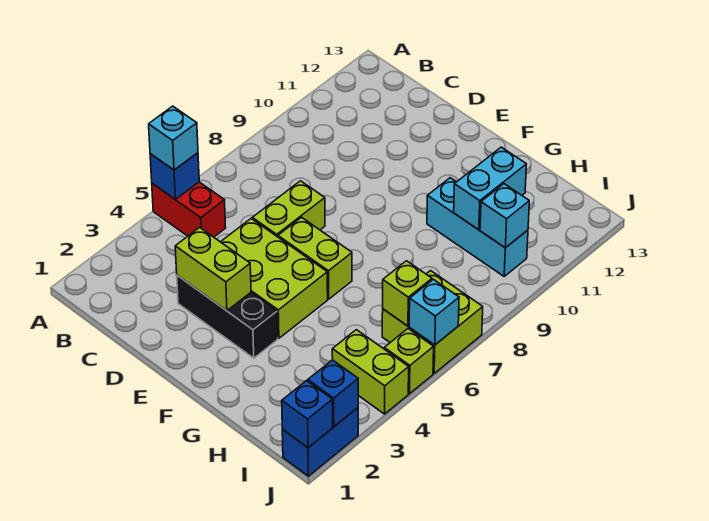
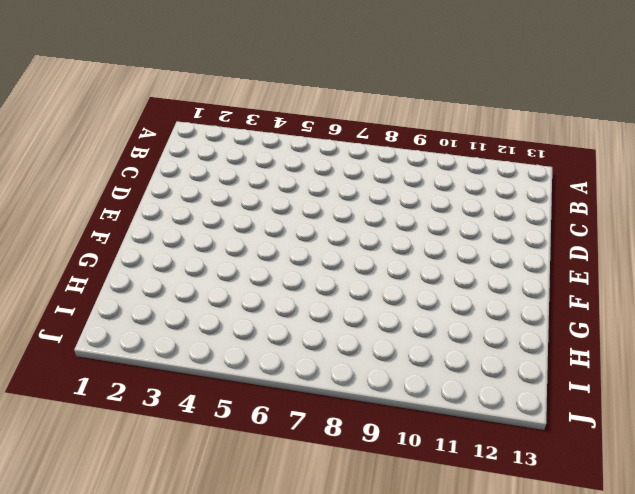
none -> red 1x2 brick [152,182,226,237]
none -> black 1x3 brick [177,275,278,358]
none -> lime 2x3 brick [221,219,328,338]

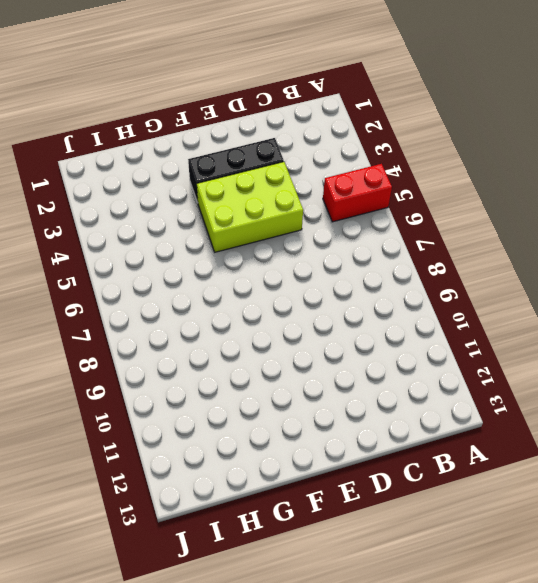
none -> lime 1x2 brick [252,181,325,237]
none -> lime 1x2 brick [278,217,352,299]
none -> cyan 1x3 brick [427,178,528,276]

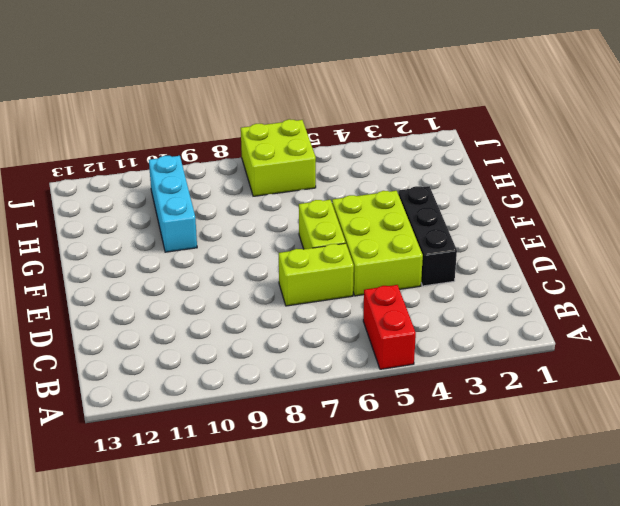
none -> lime 1x2 brick [332,330,409,414]
none -> blue 1x2 brick [282,408,358,476]
none -> lime 1x1 brick [384,329,434,394]

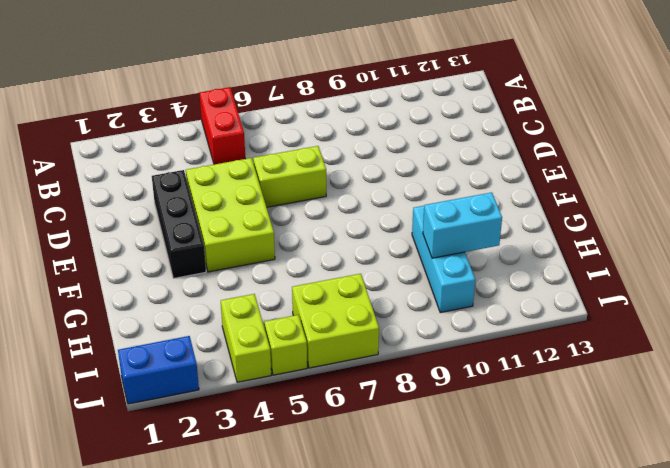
none -> lime 1x2 brick [278,217,352,299]
none -> blue 1x1 brick [150,153,199,199]
none -> lime 1x2 brick [175,227,251,311]

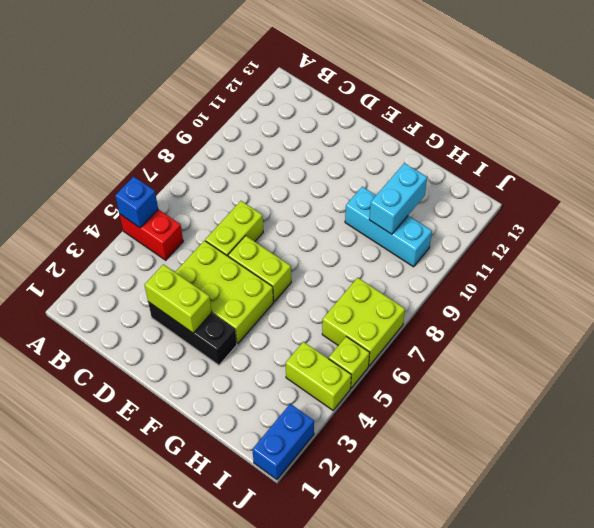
none -> lime 1x1 brick [383,261,432,326]
none -> cyan 1x1 brick [480,184,529,248]
none -> blue 1x1 brick [282,381,333,448]

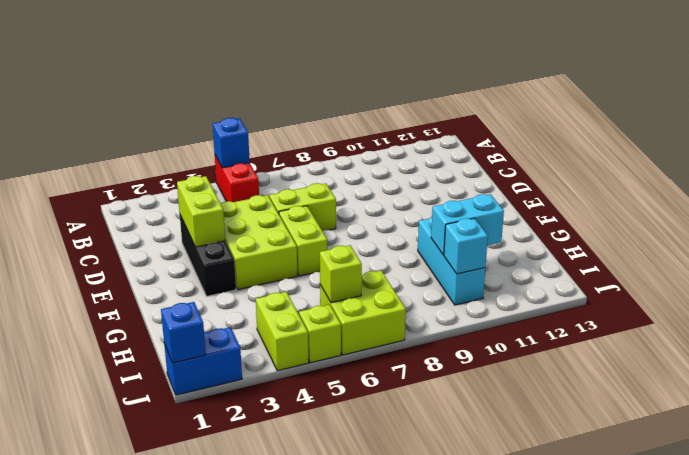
none -> blue 1x1 brick [308,360,358,427]
none -> cyan 1x1 brick [409,279,459,345]
none -> cyan 1x1 brick [149,106,198,170]

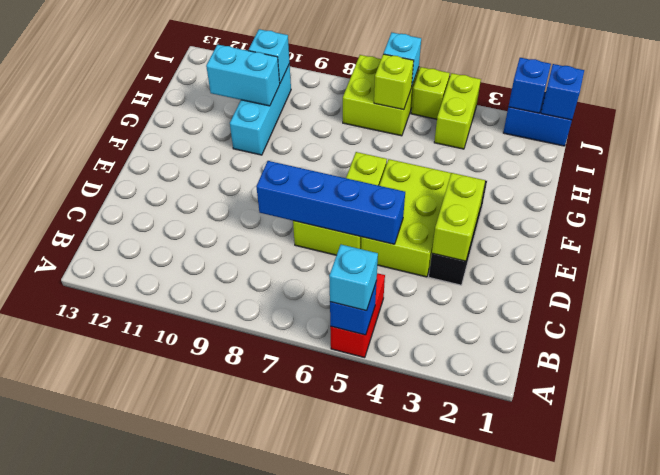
blue 1x4 brick [256,161,405,244] -> none

